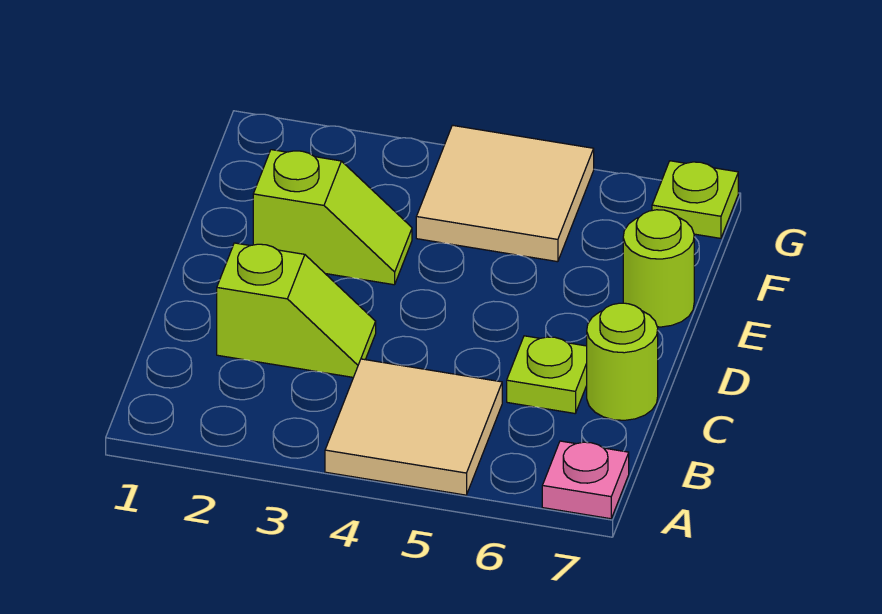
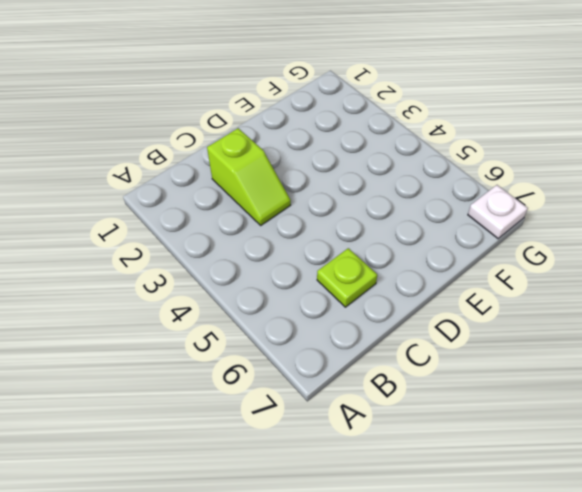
white 1x1 plate [468,185,528,239] -> lime 1x1 plate [652,161,738,238]
none -> tan 2x2 tile [325,359,502,495]
none -> pink 1x1 plate [542,441,629,519]

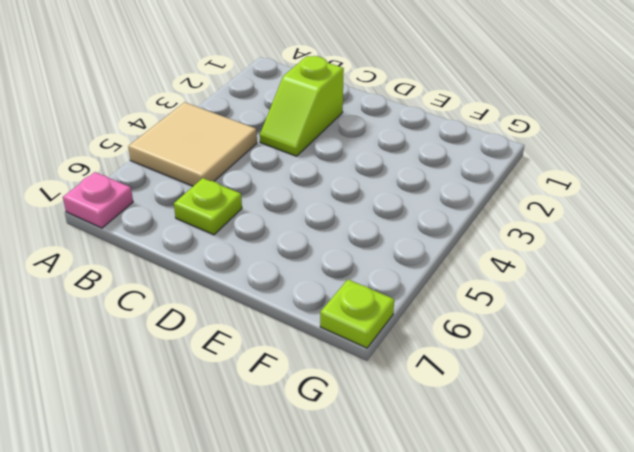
none -> lime 1x1 round brick [587,303,658,420]
none -> lime 1x2 slope [253,150,412,285]

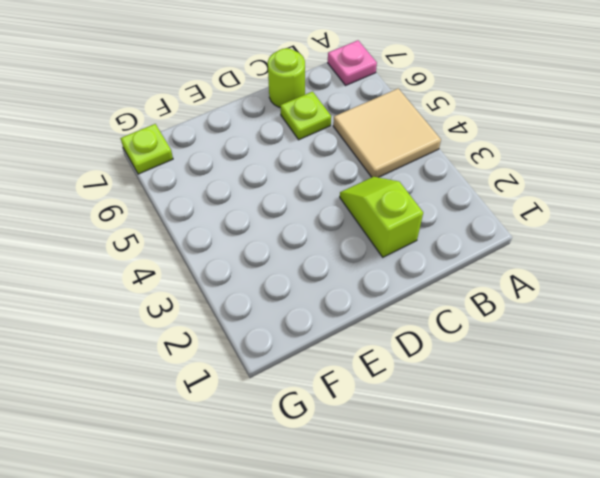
none -> lime 1x2 slope [253,150,412,285]
none -> lime 1x1 round brick [623,210,694,327]

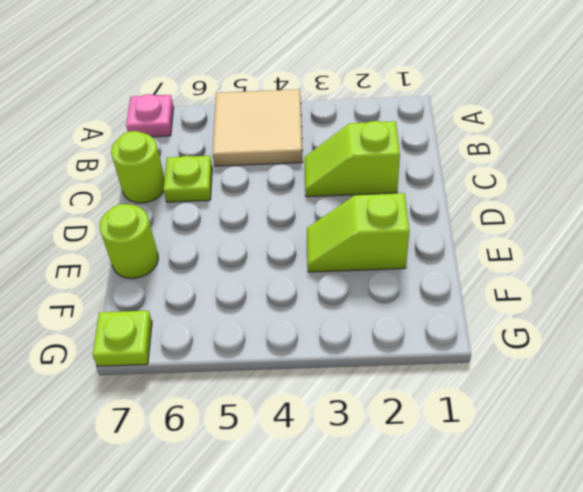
none -> tan 2x2 tile [416,125,594,262]

